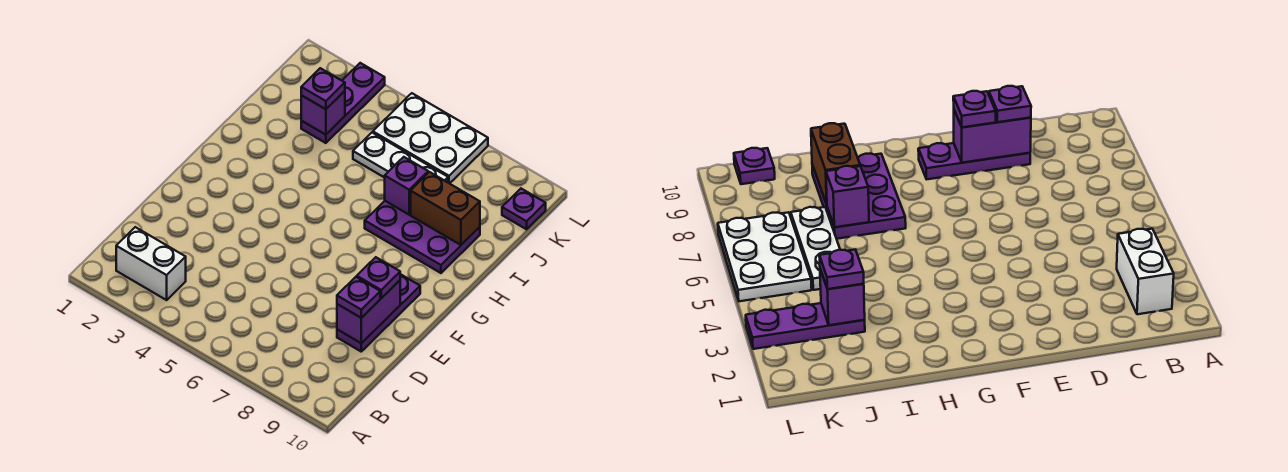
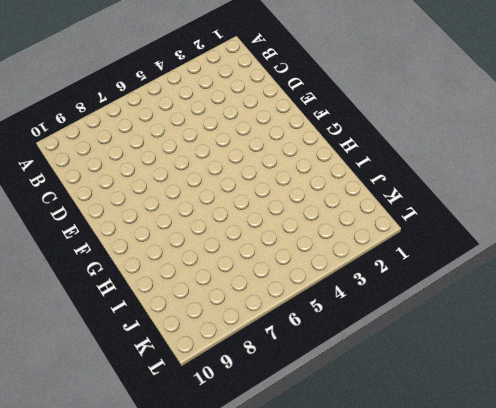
none -> white 1x2 brick [116,227,186,300]
none -> purple 1x3 plate [337,274,420,351]
none -> purple 2x3 plate [365,201,480,273]

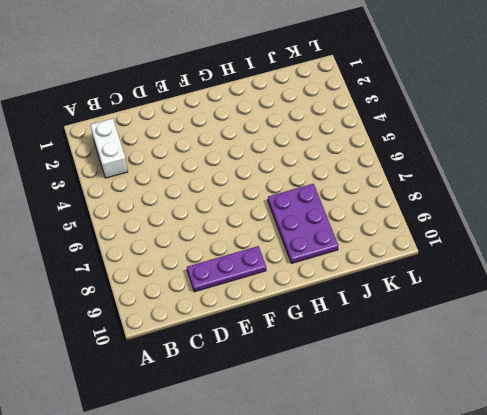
none -> purple 1x3 plate [301,63,385,143]
none -> white 1x3 plate [353,133,448,182]
none -> white 2x3 plate [373,93,488,184]

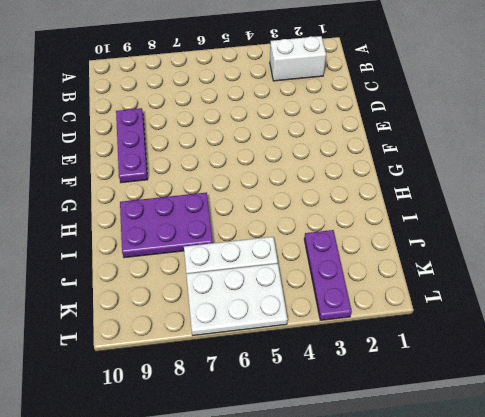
none -> purple 1x1 plate [502,189,546,229]
none -> purple 1x2 brick [337,280,400,343]
none -> purple 1x1 brick [385,157,428,215]

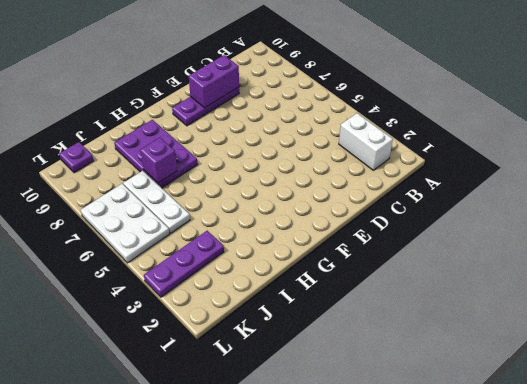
none -> brown 1x2 brick [411,172,480,245]
none -> purple 1x1 brick [301,91,345,135]
none -> purple 1x1 plate [337,277,380,318]

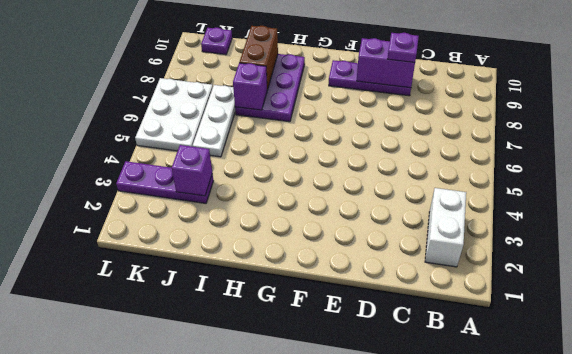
none -> purple 1x1 plate [357,257,400,298]
none -> purple 1x1 plate [301,68,345,109]

